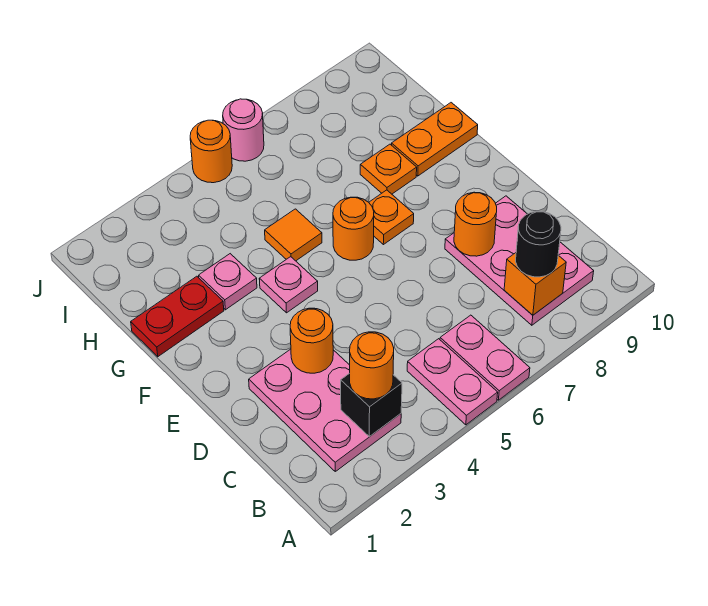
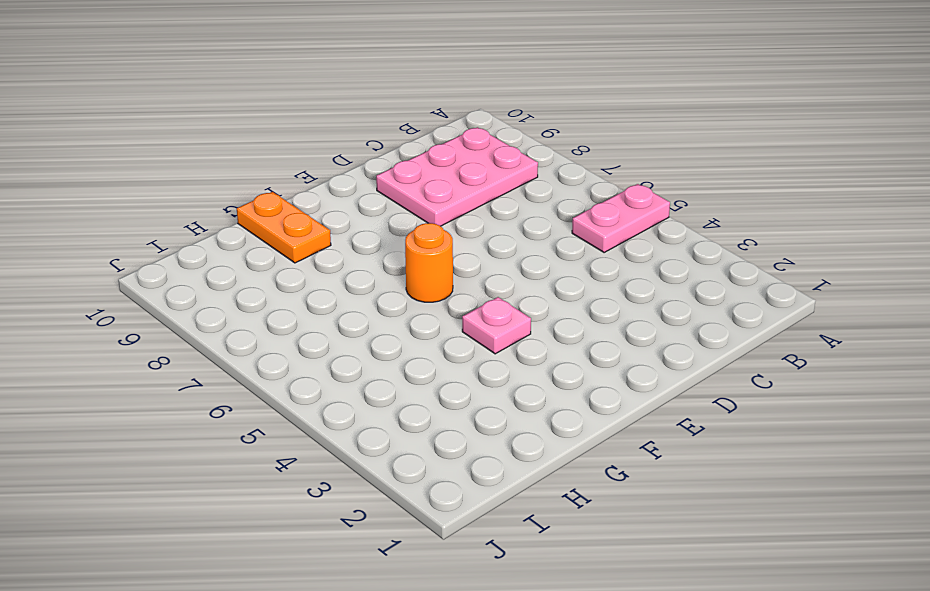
none -> pink 1x2 plate [440,315,530,400]
none -> pink 2x3 plate [249,349,401,471]
none -> orange 1x1 plate [369,190,414,245]

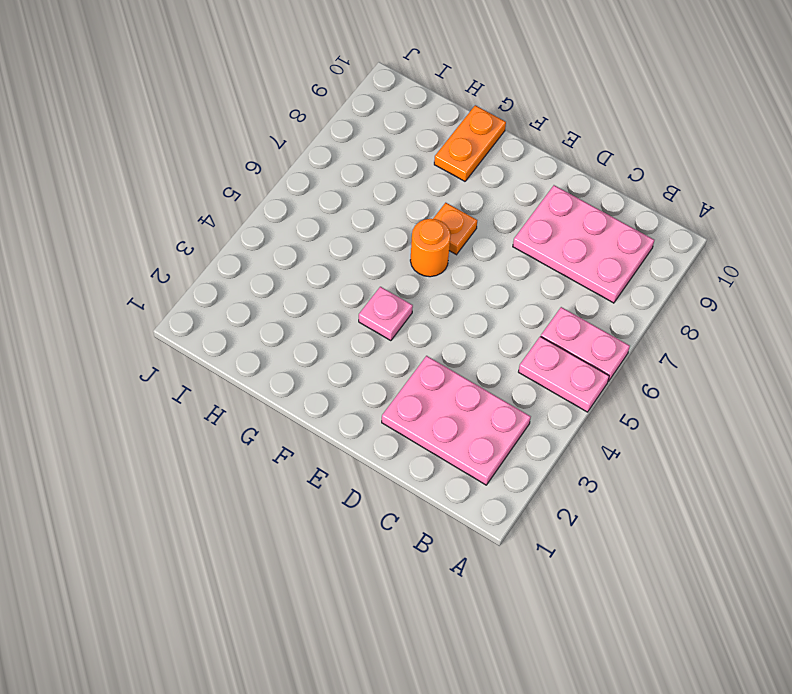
none -> red 1x2 plate [131,276,224,357]
none -> pink 1x1 plate [199,254,257,310]
none -> orange 1x1 tile [265,209,322,261]

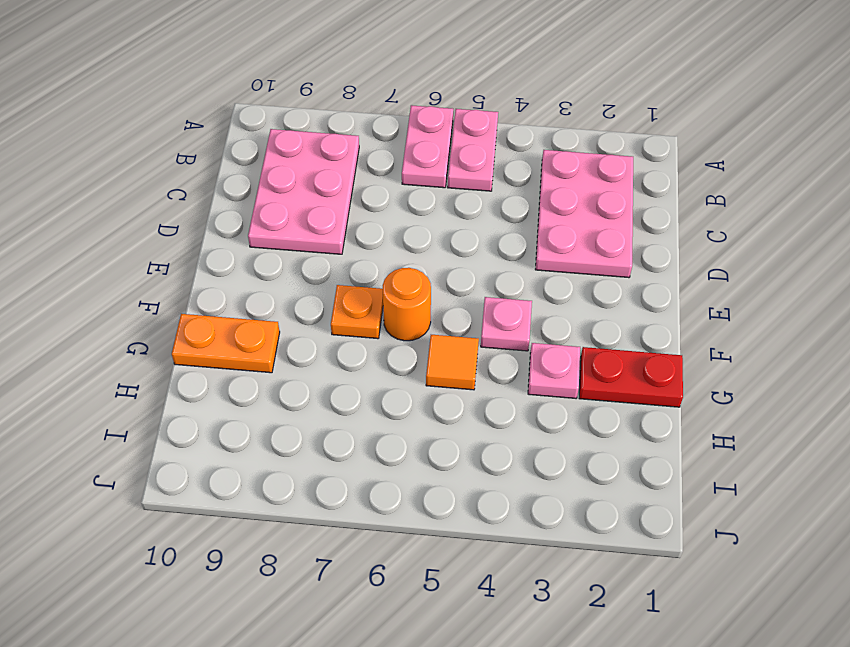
none -> orange 1x1 plate [360,144,417,194]
none -> orange 1x1 round brick [190,120,232,183]
none -> pink 1x1 round brick [223,99,264,161]

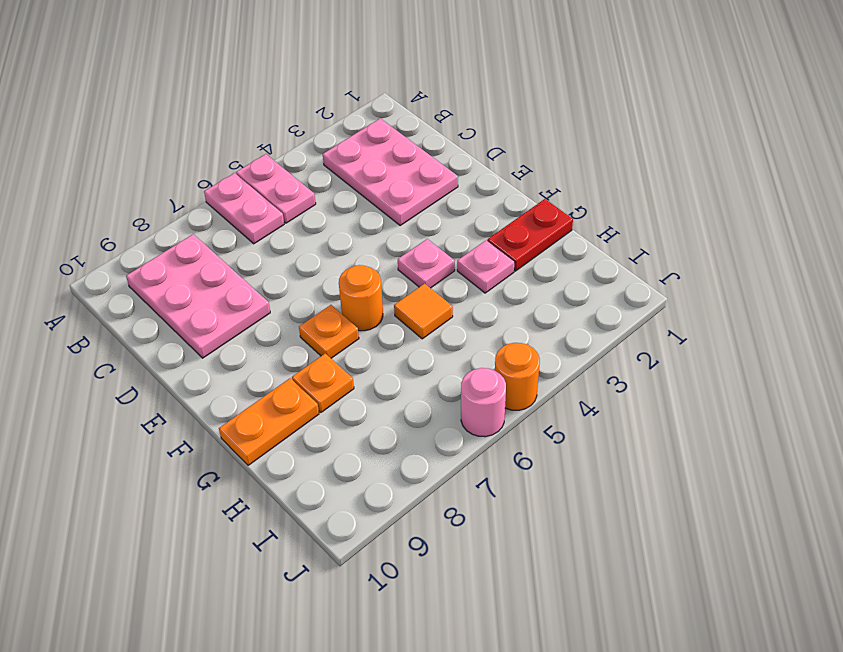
none -> black 1x1 brick [341,373,402,437]
none -> orange 1x1 brick [504,253,566,315]
none -> orange 1x1 round brick [290,308,333,373]

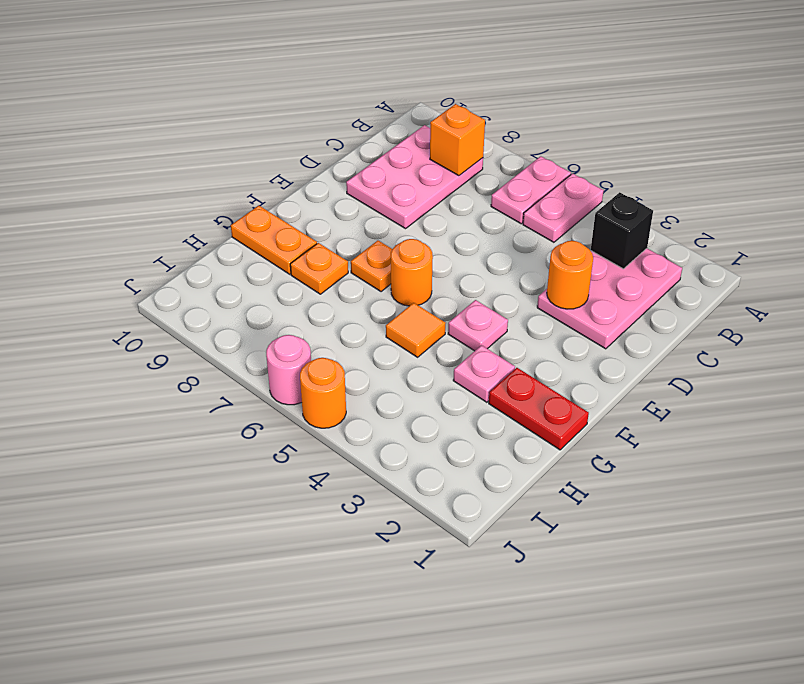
none -> orange 1x1 round brick [454,192,497,256]
none -> orange 1x1 round brick [350,332,394,399]
none -> black 1x1 round brick [516,211,561,277]

